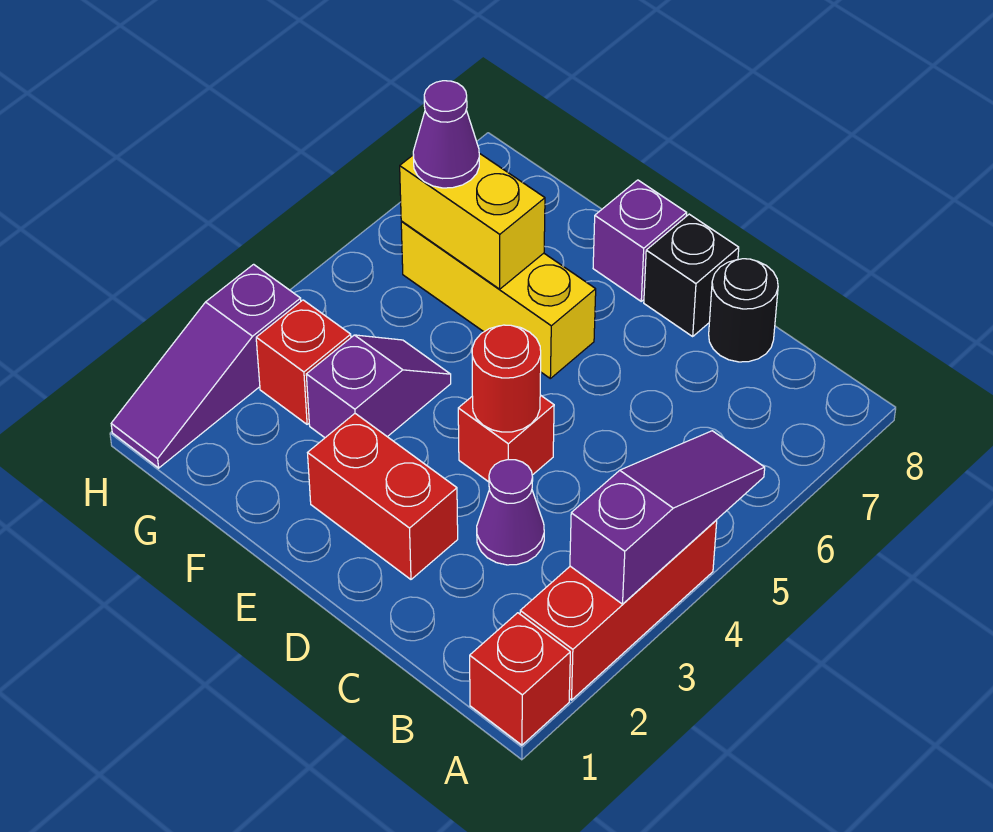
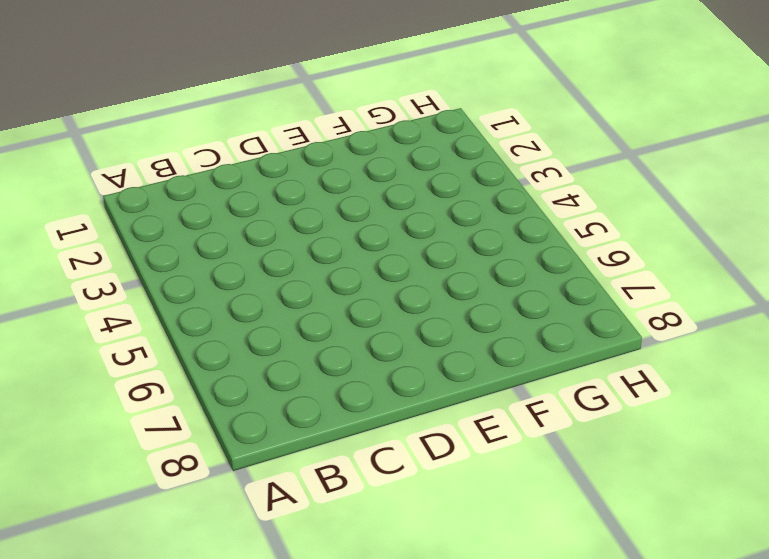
none -> red 1x1 brick [470,613,570,745]
none -> red 1x3 brick [520,520,717,700]
none -> purple 1x1 cone [477,460,544,565]

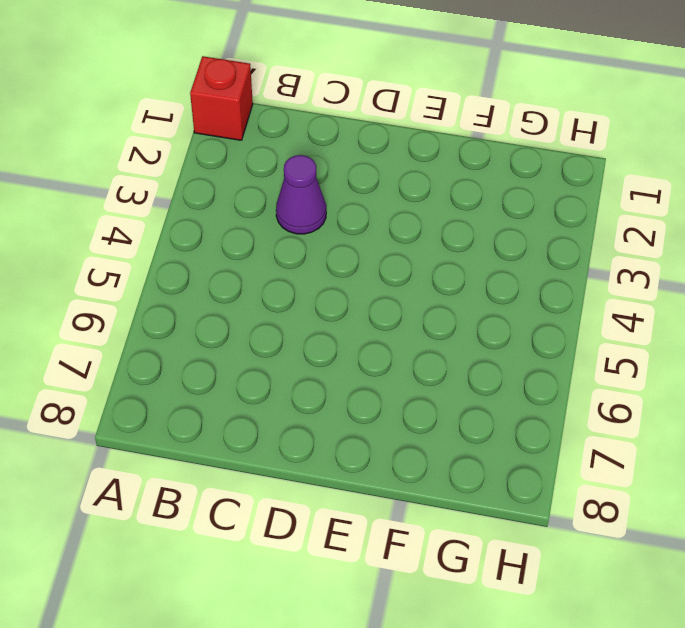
none -> red 1x3 brick [520,520,717,700]
none -> black 1x1 round brick [709,259,778,362]
none -> red 1x2 brick [308,414,458,579]

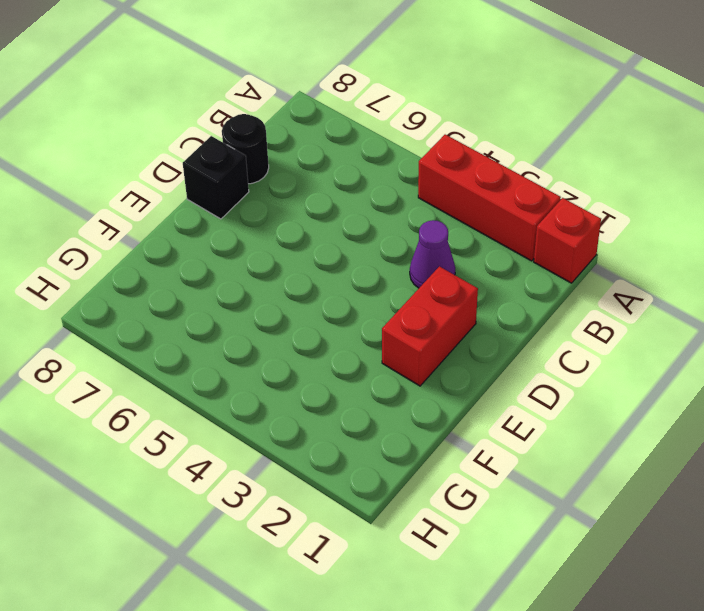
none -> red 1x1 brick [458,395,554,482]
none -> yellow 1x3 brick [401,221,596,378]
none -> purple 1x1 brick [593,180,687,301]

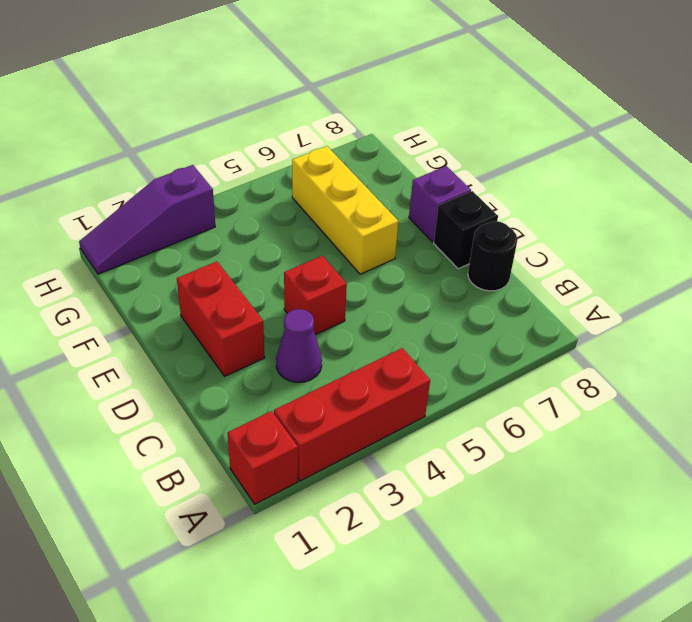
none -> purple 1x2 slope [306,335,451,438]
none -> red 1x1 brick [256,300,351,424]
none -> purple 1x3 slope [570,431,765,604]

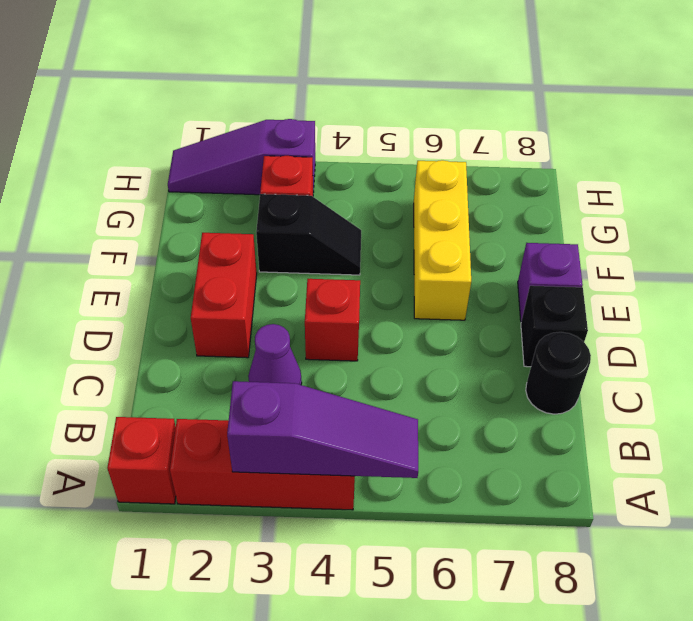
black 1x2 slope [256,194,361,275] -> purple 1x2 slope [306,335,451,438]
none -> red 1x1 round brick [472,325,541,432]
none -> yellow 1x2 brick [400,153,545,289]
none -> purple 1x1 cone [413,81,479,188]

